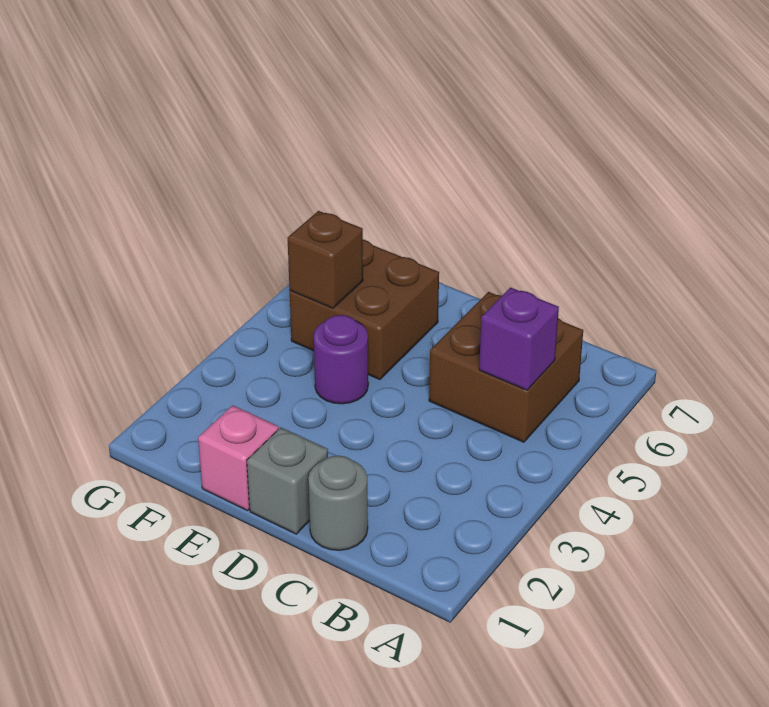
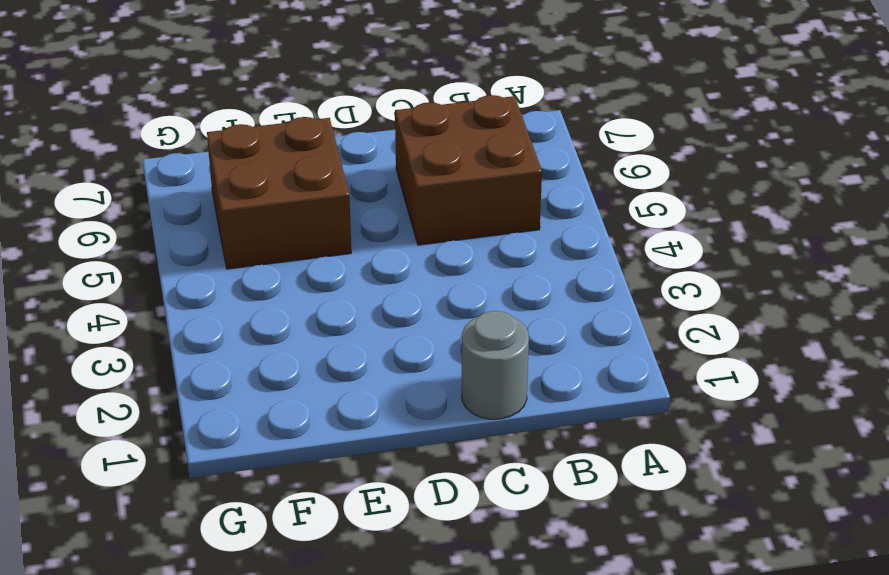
none -> grey 1x1 brick [247,428,328,534]
none -> pink 1x1 brick [198,405,279,511]

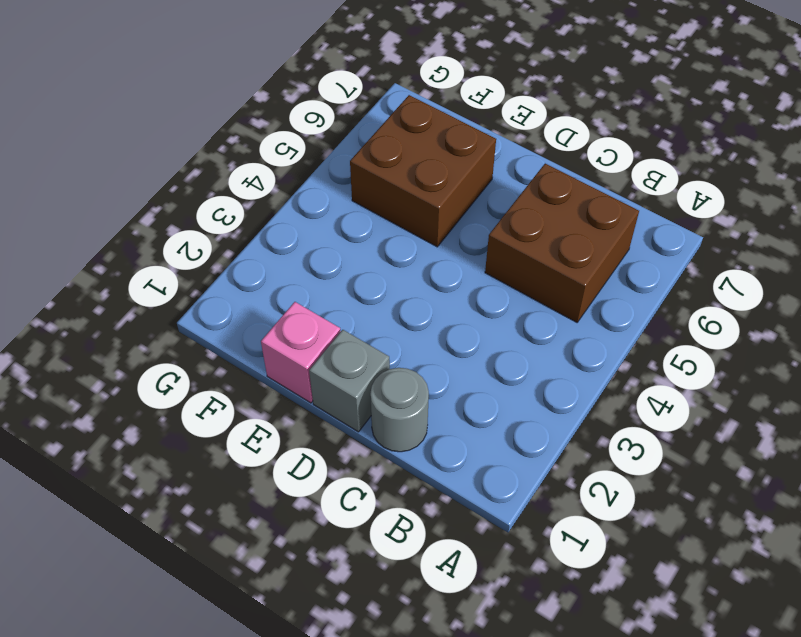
none -> purple 1x1 round brick [314,315,368,404]
none -> purple 1x1 brick [479,288,559,390]

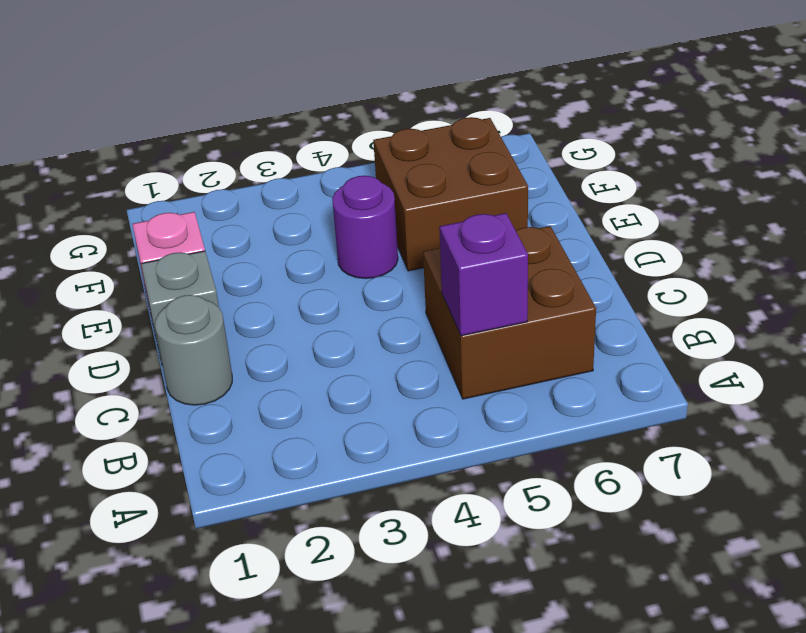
none -> brown 1x1 brick [288,211,363,308]

